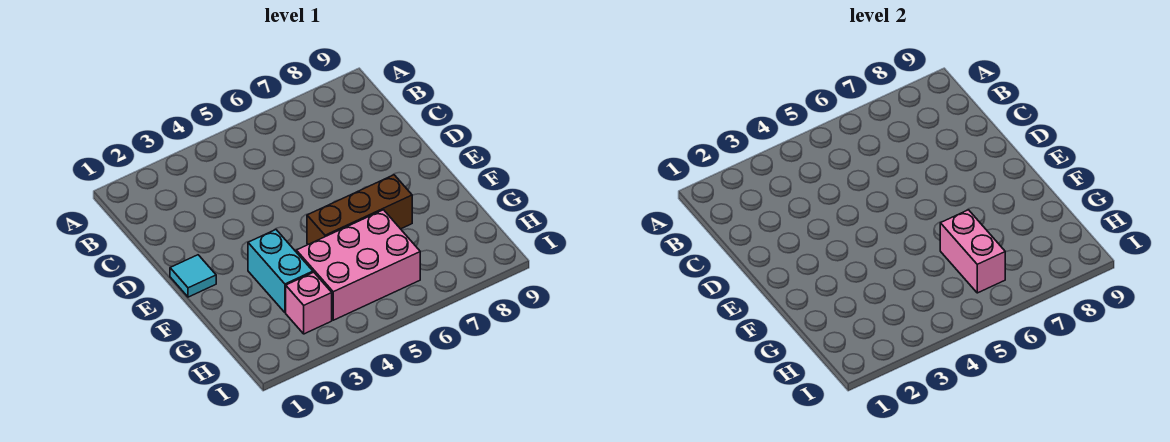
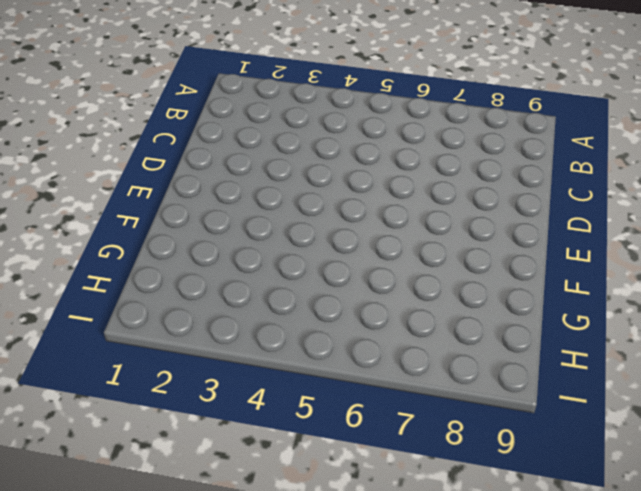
none -> cyan 1x1 tile [170,255,216,297]
none -> cyan 1x2 brick [248,230,313,312]

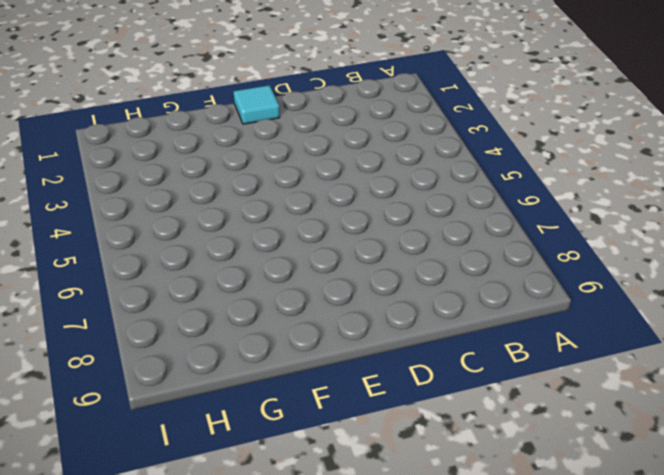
none -> cyan 1x2 brick [248,230,313,312]
none -> brown 1x3 brick [307,175,412,244]

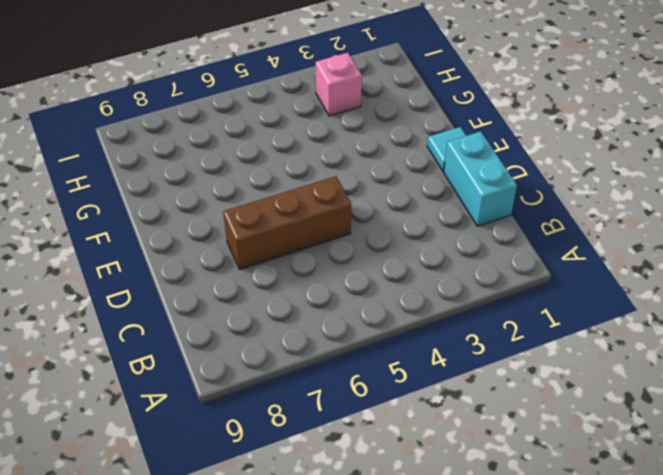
cyan 1x2 brick [444,131,517,226] -> cyan 1x2 brick moved to [248,230,313,312]
brown 1x3 brick [223,176,351,269] -> brown 1x3 brick moved to [307,175,412,244]
none -> pink 2x3 brick [296,210,420,320]
none -> pink 1x2 brick [940,210,1005,293]

